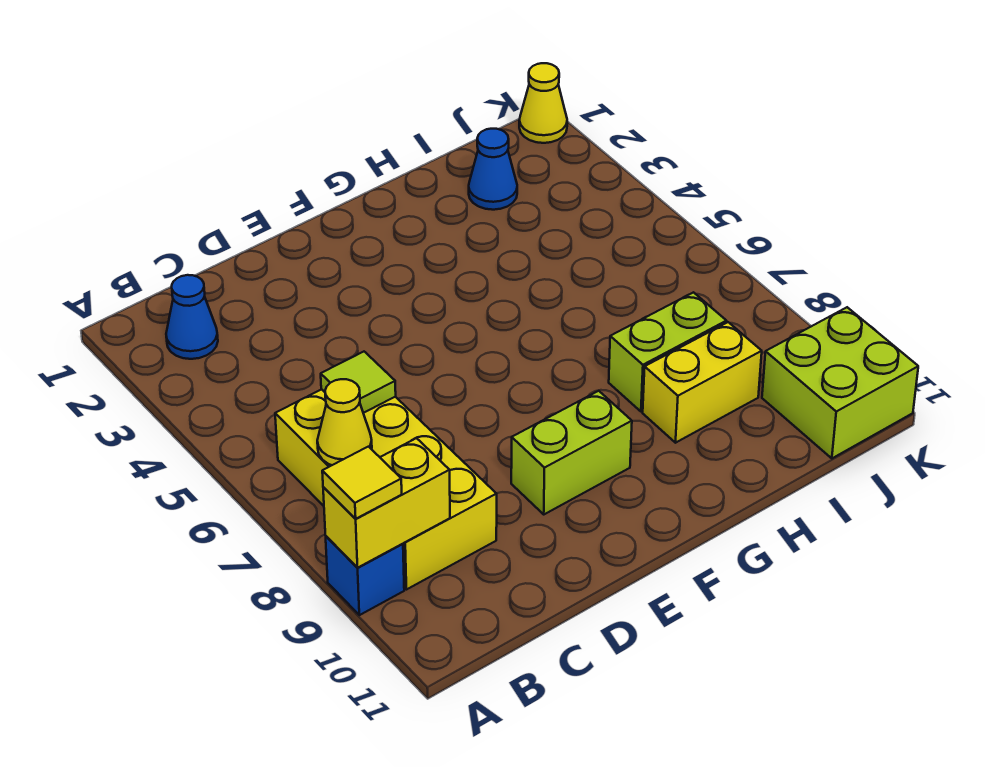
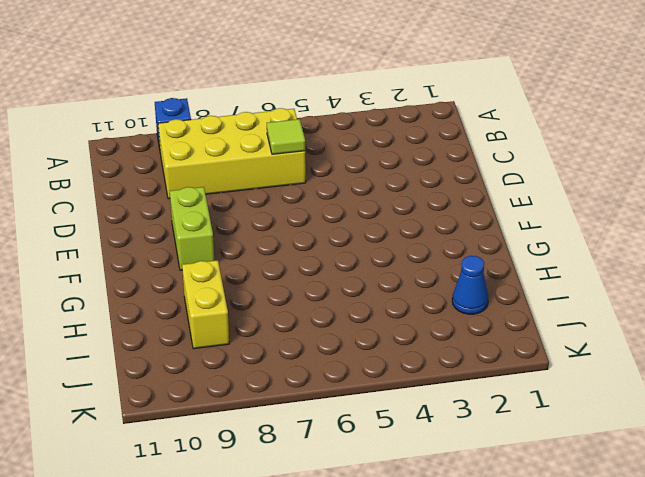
none -> blue 1x1 cone [166,275,218,359]
none -> lime 1x2 brick [609,292,726,412]
none -> lime 2x2 brick [762,307,918,458]

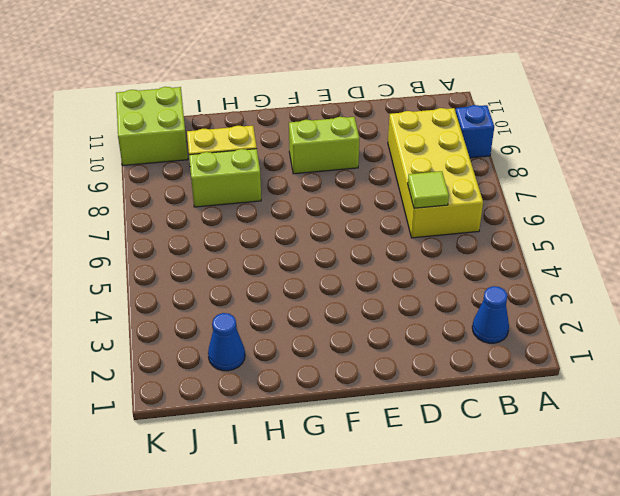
none -> yellow 1x1 cone [519,63,567,143]
none -> yellow 1x2 brick [323,438,450,568]
none -> yellow 1x1 cone [317,379,372,465]

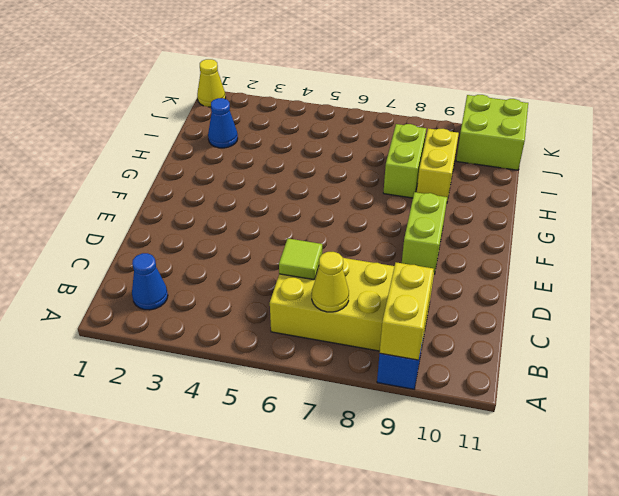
none -> yellow 1x1 tile [322,447,402,519]

